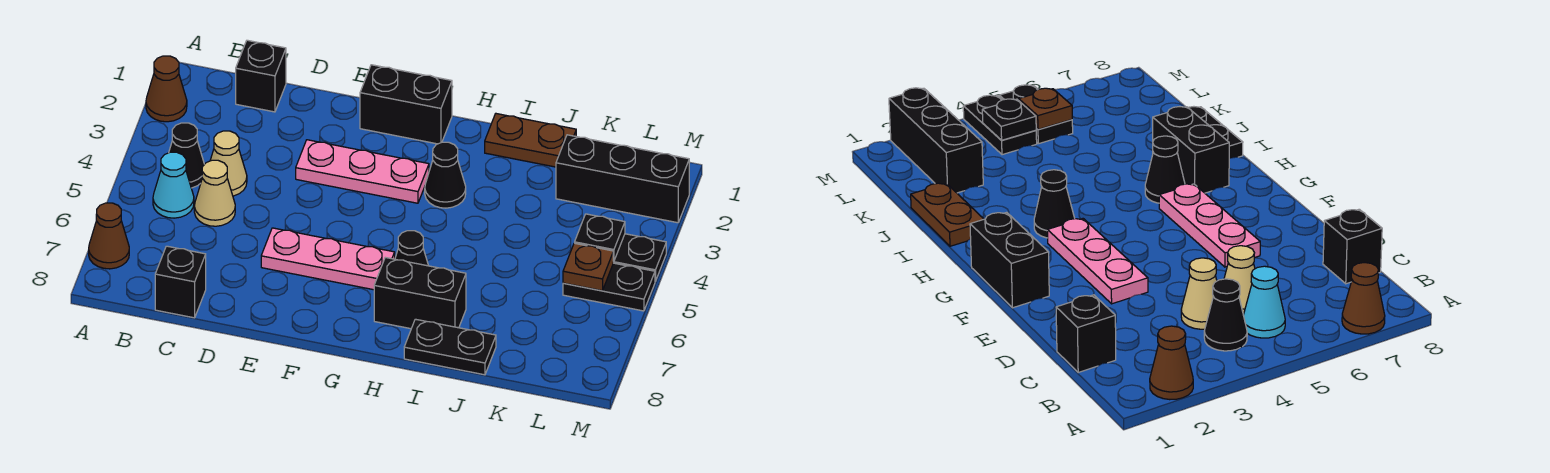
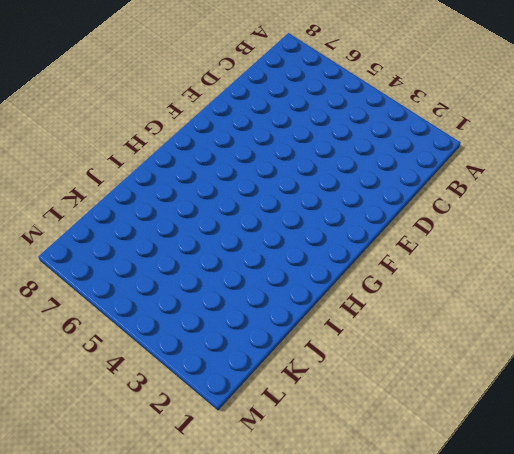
none -> brown 1x1 cone [146,56,187,122]
none -> brown 1x1 cone [89,203,129,269]
none -> black 1x1 cone [169,123,204,188]

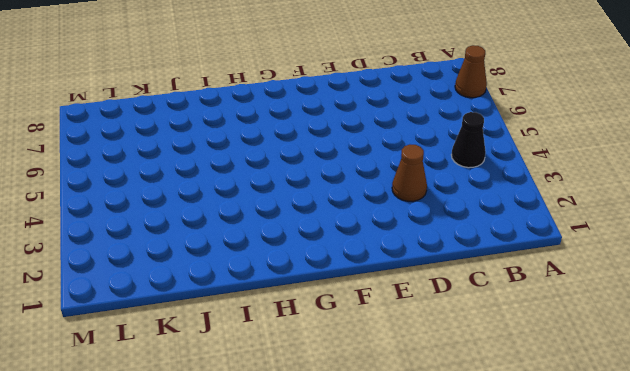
brown 1x1 cone [392,145,427,201] -> brown 1x1 cone moved to [146,56,187,122]
none -> cyan 1x1 cone [153,152,194,218]
none -> black 1x1 brick [236,40,286,112]
none -> tan 1x1 cone [210,131,247,196]

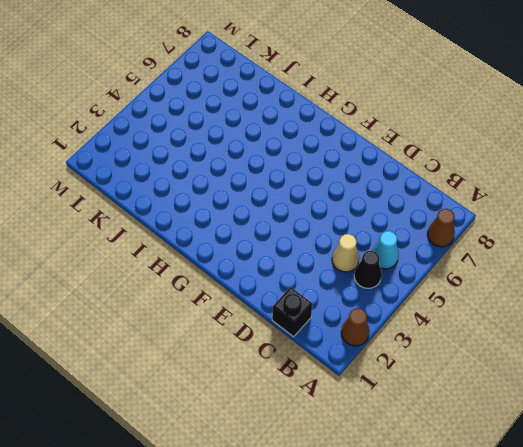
none -> tan 1x1 cone [194,160,235,226]
none -> black 1x1 brick [155,246,206,318]
none -> pink 1x3 plate [296,140,429,203]

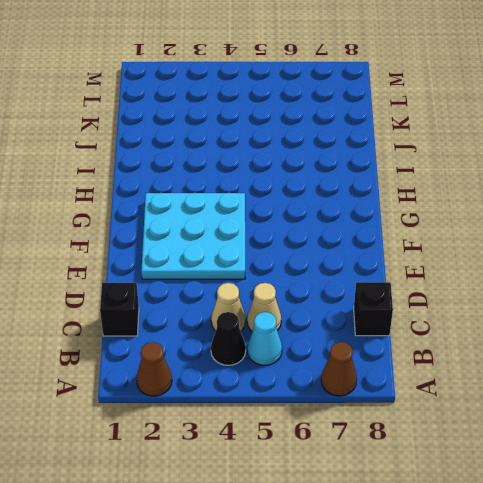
cyan 3x3 plate [141,193,245,279] -> pink 1x3 plate [296,140,429,203]
none -> pink 1x3 plate [261,228,395,290]
none -> black 1x2 brick [360,65,452,144]
none -> black 1x1 cone [425,142,466,208]

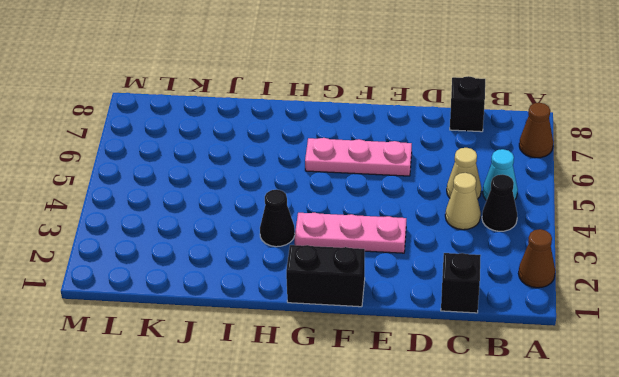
none -> black 1x1 cone [395,231,428,266]
none -> black 1x2 brick [374,257,466,329]
none -> brown 1x2 plate [485,114,576,167]

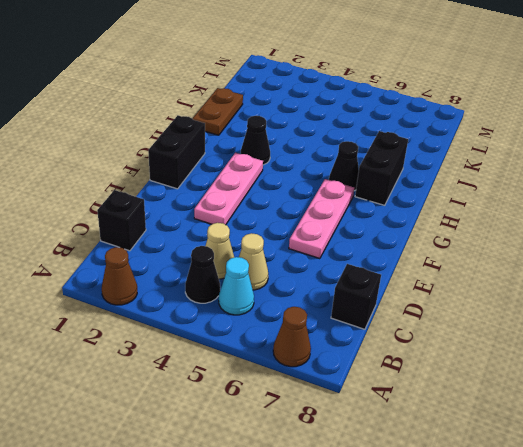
none -> black 1x2 plate [404,319,496,375]
none -> black 1x3 brick [556,135,689,223]
none -> black 1x2 plate [613,234,666,281]

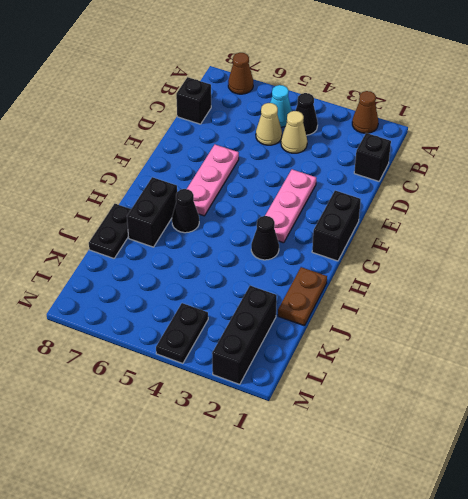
none -> black 1x2 plate [563,263,655,311]
none -> black 1x1 plate [575,214,625,261]
none -> brown 1x1 plate [563,243,614,291]

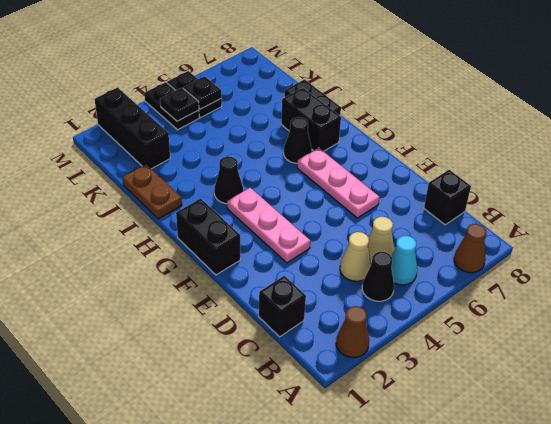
black 1x1 plate [183,76,221,109] -> brown 1x1 plate [563,243,614,291]

